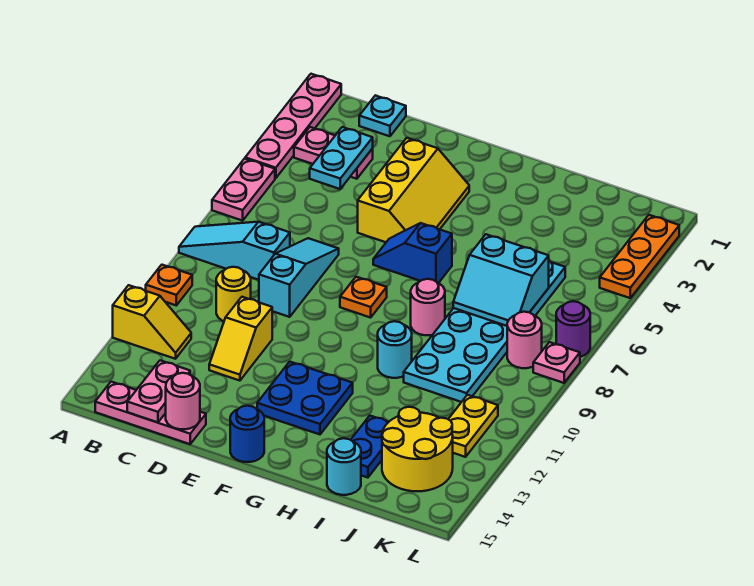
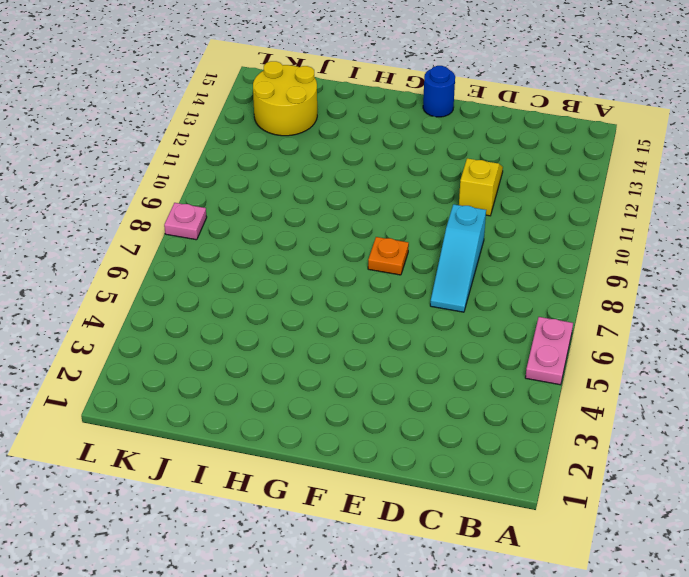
none -> pink 1x4 plate [245,74,341,178]
none -> cyan 1x3 slope [179,222,290,280]
none -> orange 1x1 plate [146,265,192,305]
none -> yellow 1x2 slope [113,285,191,359]

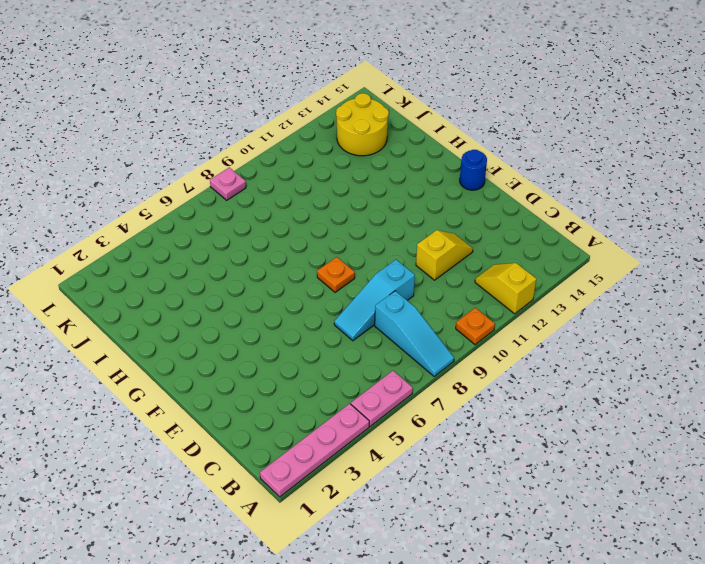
none -> pink 1x2 plate [294,127,373,179]
none -> pink 1x3 plate [95,382,206,444]
none -> cyan 1x1 plate [359,95,406,136]
none -> yellow 1x1 round brick [216,267,251,321]

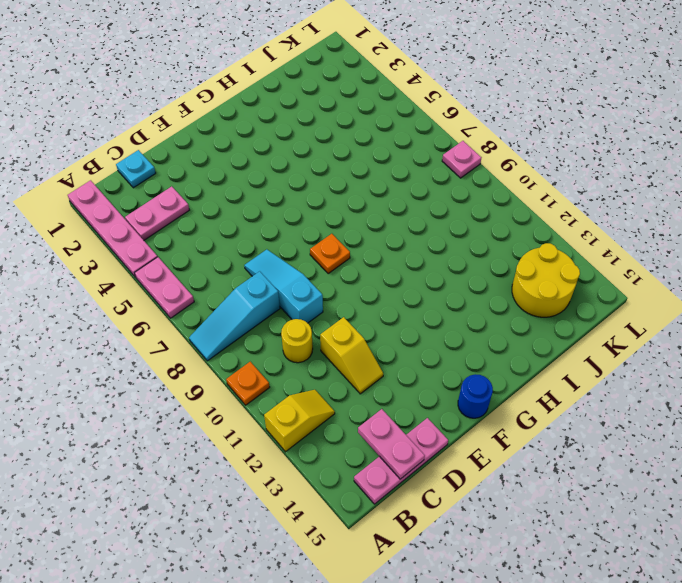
none -> yellow 2x3 slope [358,138,469,242]
none -> blue 1x2 slope [373,223,452,283]
none -> blue 2x2 plate [257,362,353,434]
none -> pink 1x1 round brick [411,279,445,335]

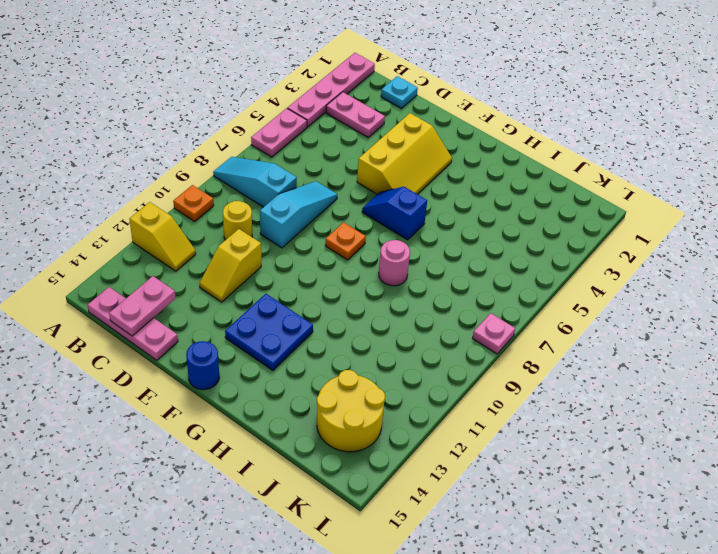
none -> cyan 1x1 round brick [378,321,412,378]
none -> cyan 2x6 plate [404,261,565,402]
none -> blue 1x2 plate [351,416,388,478]
none -> cyan 1x1 round brick [327,438,361,495]

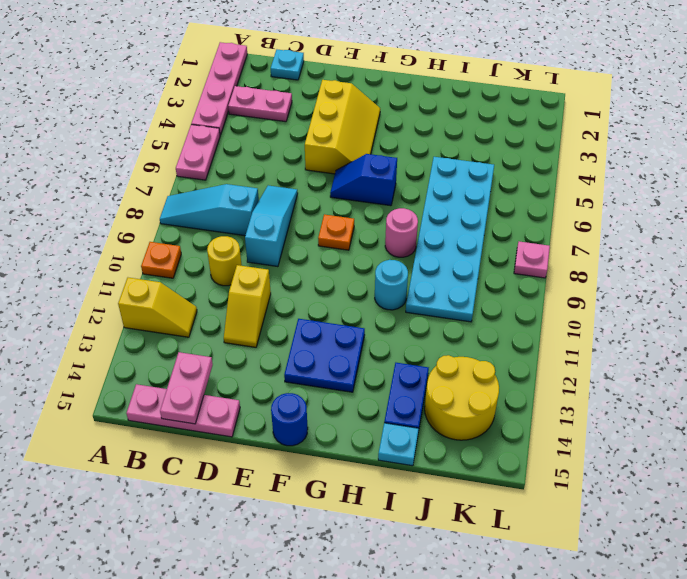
cyan 1x1 plate [378,423,419,466] -> cyan 1x1 round brick [327,438,361,495]
none -> pink 1x1 round brick [507,312,542,368]
none -> yellow 1x2 plate [448,395,498,457]
none -> orange 1x3 plate [600,215,679,298]
none -> purple 1x1 round brick [556,301,590,357]

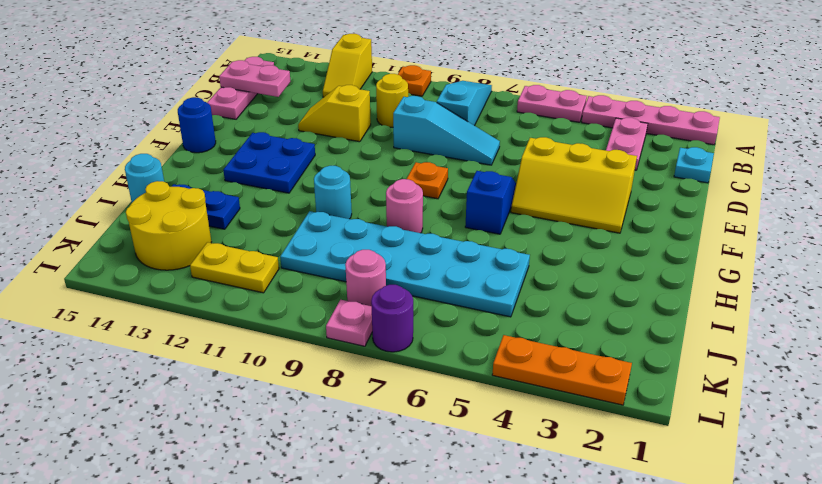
none -> cyan 1x2 plate [310,127,373,189]
none -> pink 1x1 round brick [166,373,200,429]
none -> cyan 2x2 slope [453,234,549,326]

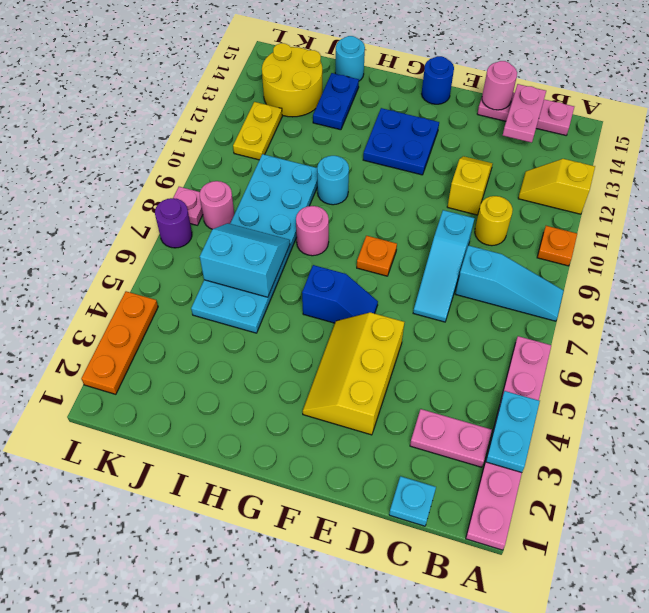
cyan 1x2 plate [486,391,540,473] -> cyan 1x2 plate moved to [310,127,373,189]

